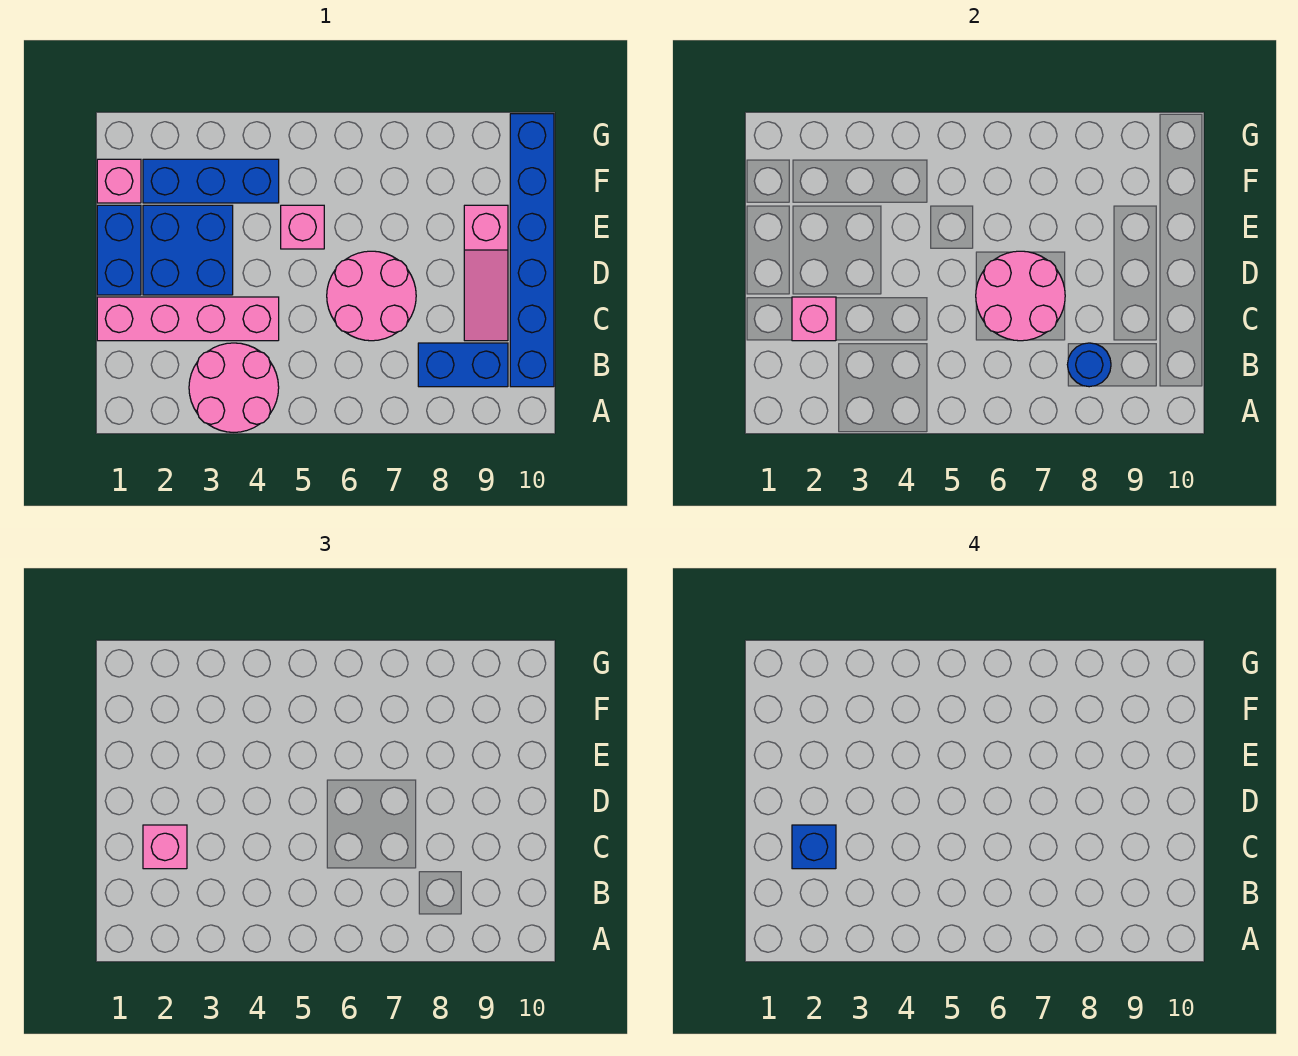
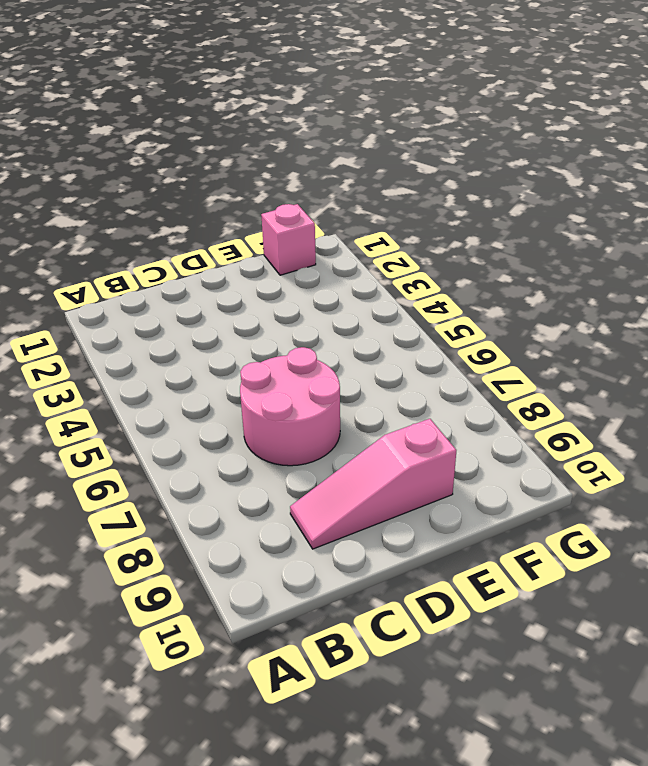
none -> pink 2x2 round brick [189,343,279,432]
none -> blue 1x2 brick [418,343,508,387]
none -> blue 1x6 brick [510,114,554,387]

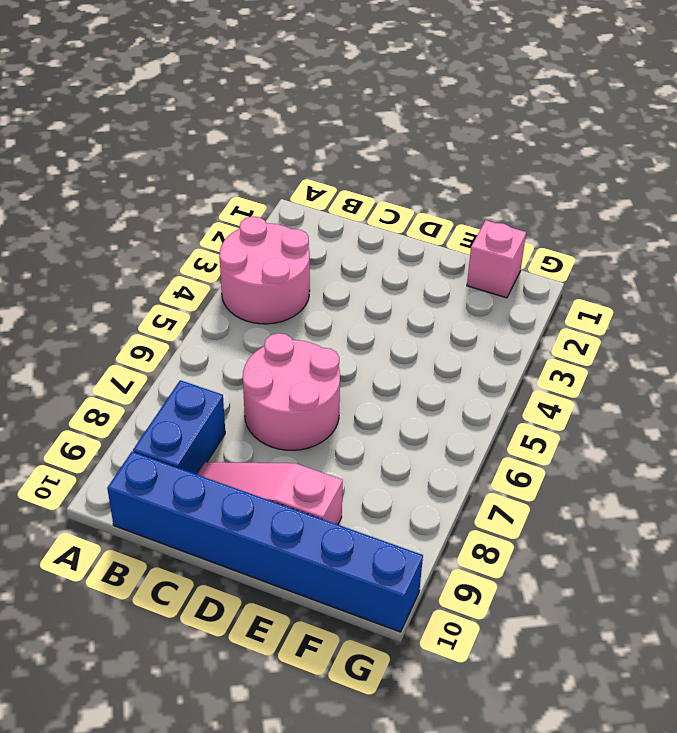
none -> pink 1x4 brick [97,297,279,341]
none -> blue 1x2 brick [97,205,141,295]
none -> blue 2x2 brick [143,205,233,295]

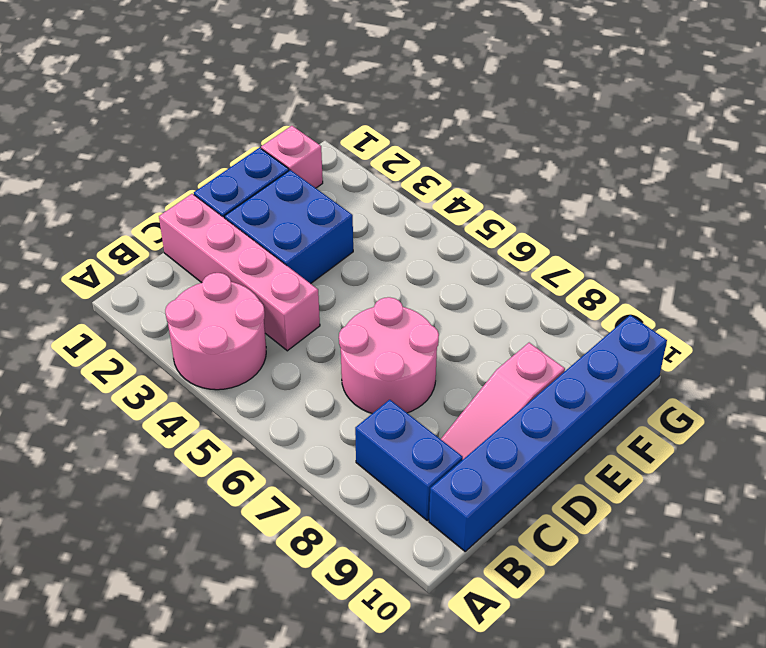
none -> pink 1x1 brick [281,205,324,249]
none -> blue 1x3 brick [143,159,279,203]
none -> blue 1x1 round brick [1067,343,1111,387]

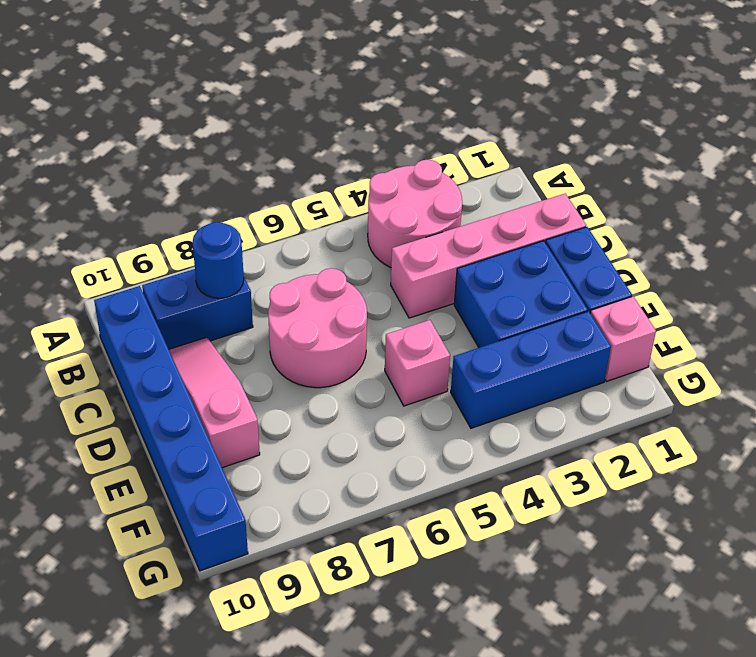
none -> pink 1x1 brick [792,297,836,341]
none -> pink 2x2 round brick [976,251,1065,341]
none -> pink 1x1 brick [143,825,187,869]

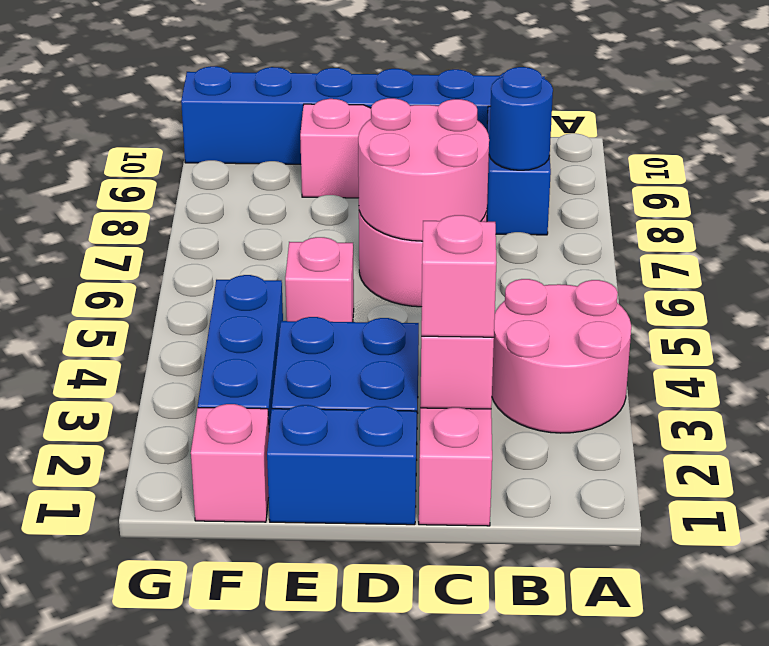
none -> blue 1x1 brick [792,825,836,869]

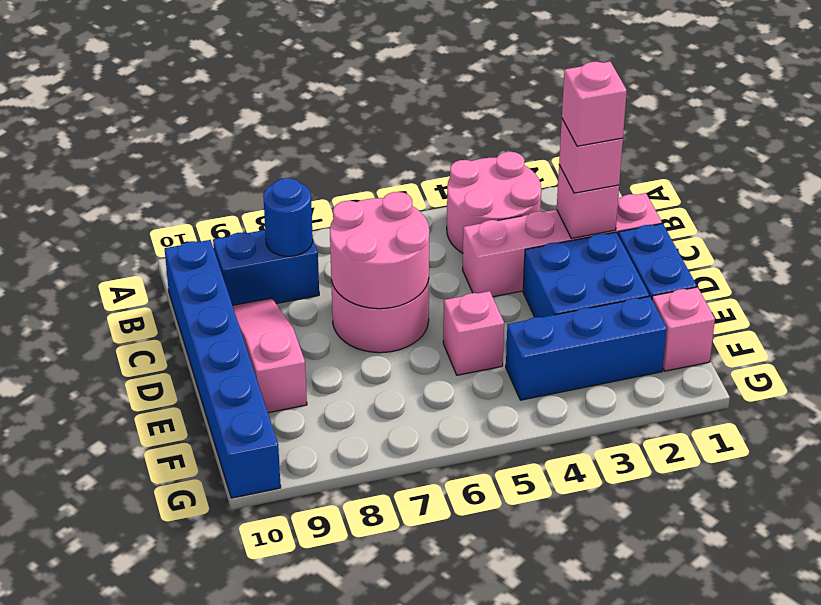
pink 1x1 brick [562,62,627,146] -> blue 1x1 brick [792,825,836,869]

